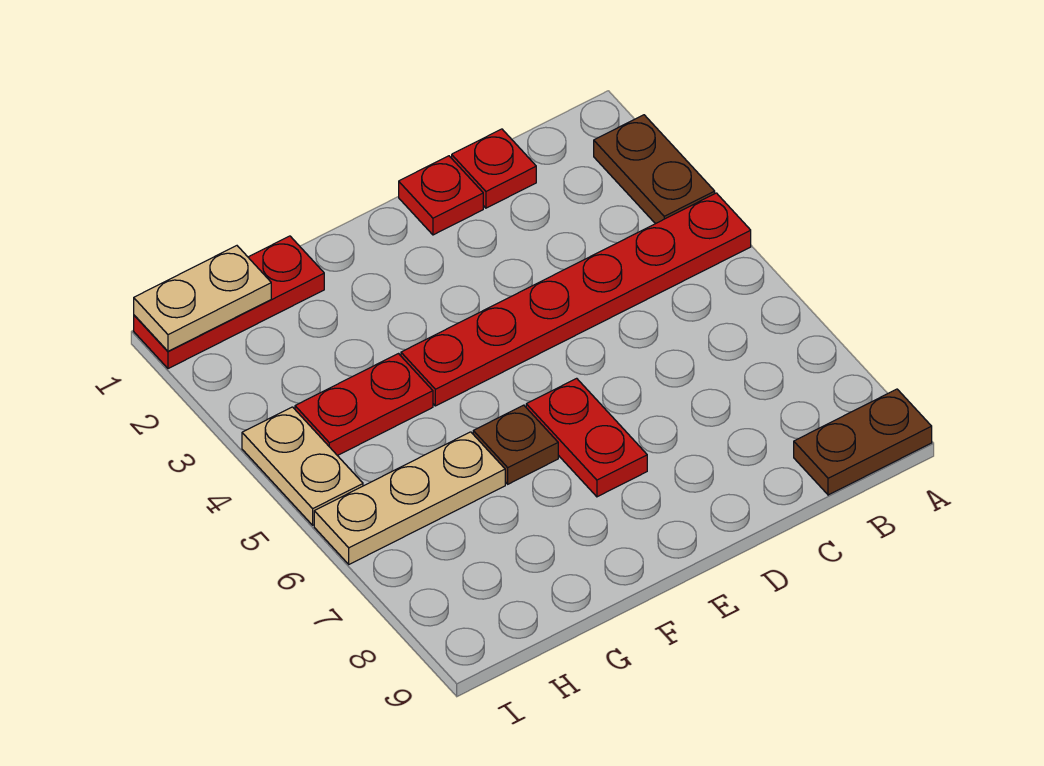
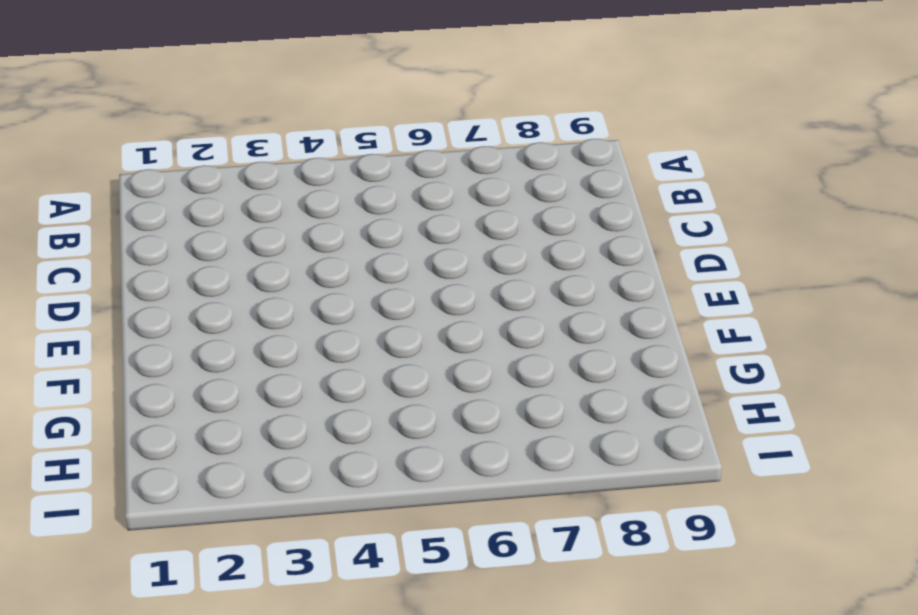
none -> brown 1x2 plate [594,115,715,224]
none -> red 1x6 plate [401,193,751,406]
none -> brown 1x2 plate [794,389,932,495]

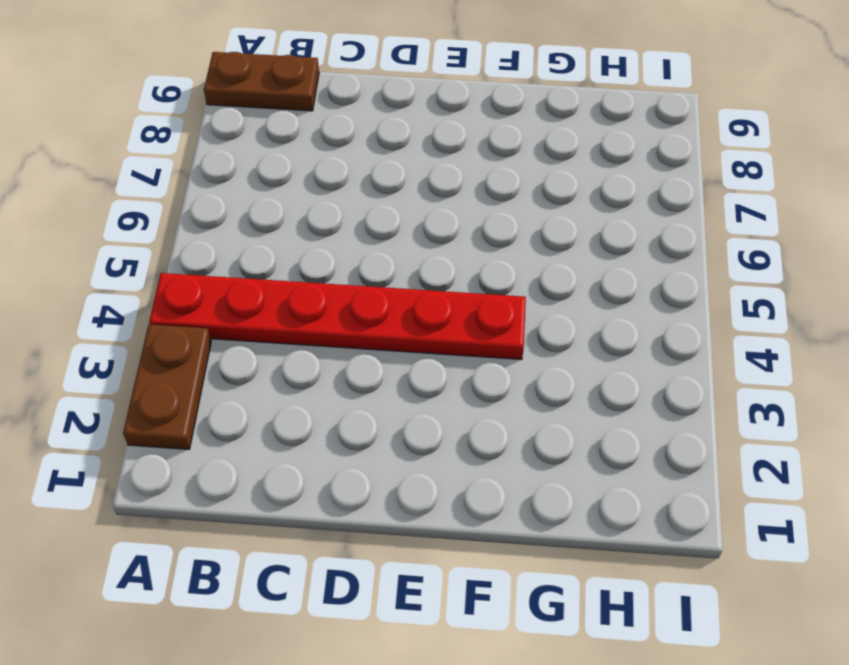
none -> red 1x1 plate [452,129,536,208]
none -> red 1x1 plate [399,156,483,235]
none -> red 1x2 plate [526,378,647,497]

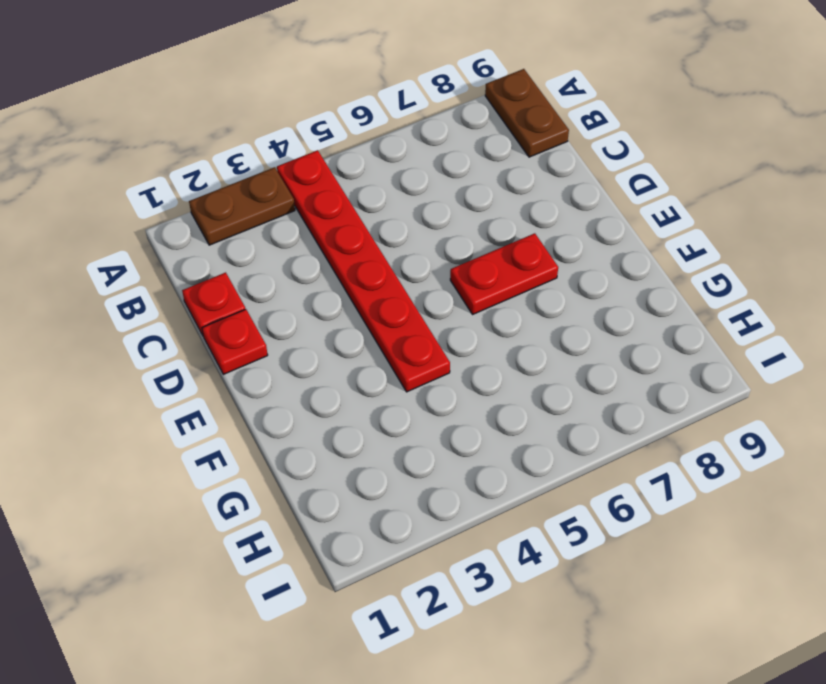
none -> brown 1x1 plate [473,405,558,484]
none -> red 1x3 plate [134,236,324,369]
none -> red 1x2 plate [295,354,433,456]

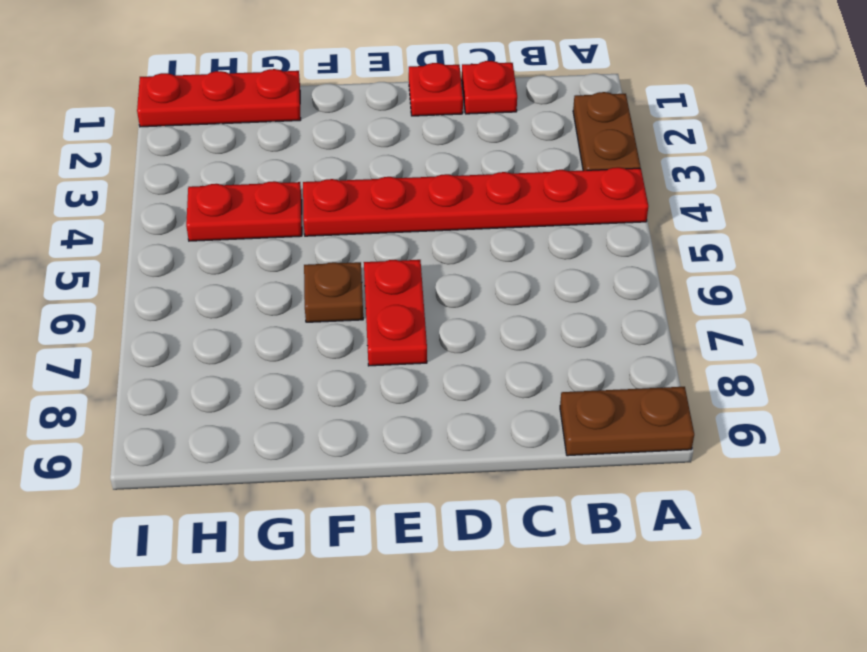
none -> tan 1x3 plate [314,432,505,564]
none -> tan 1x2 plate [242,407,363,525]
none -> tan 1x2 plate [134,246,271,351]

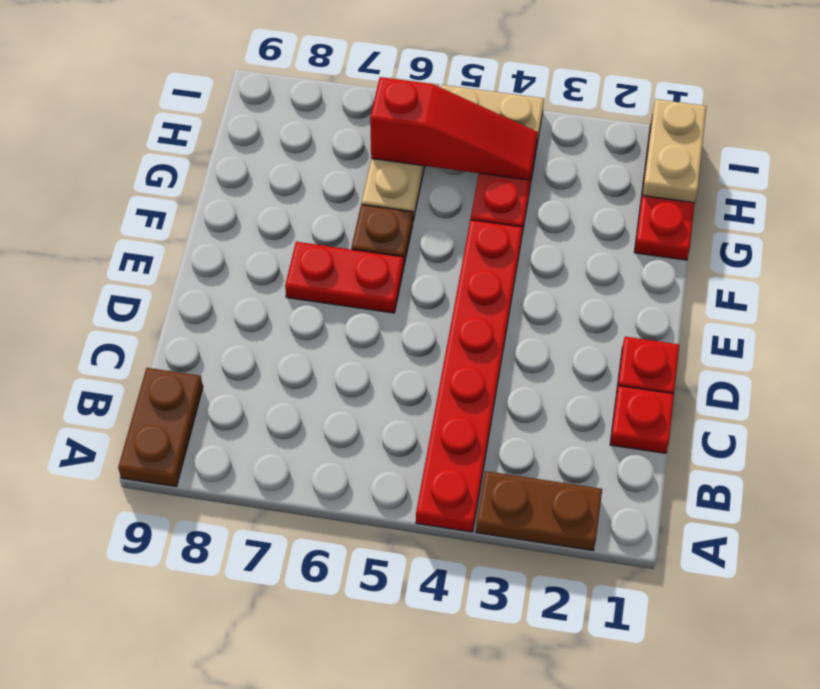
red 1x3 slope [370,77,538,180] -> none

